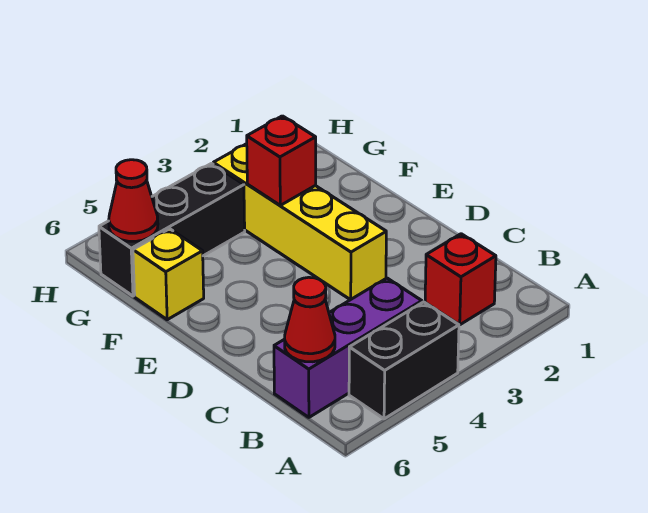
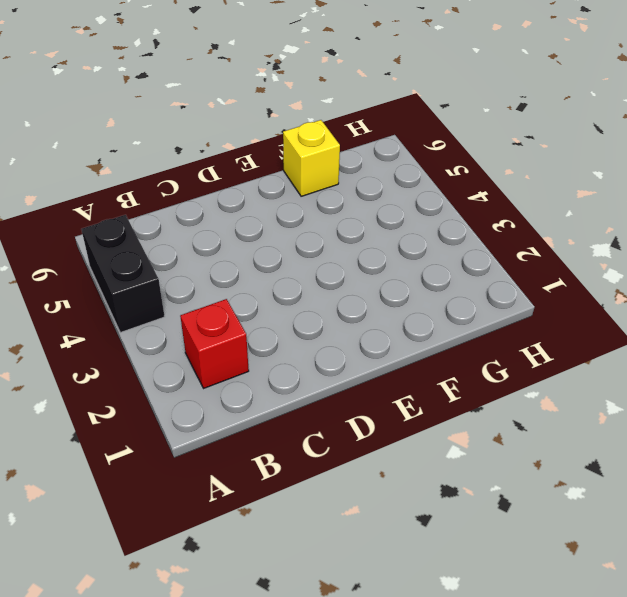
none -> purple 1x3 brick [274,278,422,417]
none -> yellow 1x4 brick [213,144,386,300]

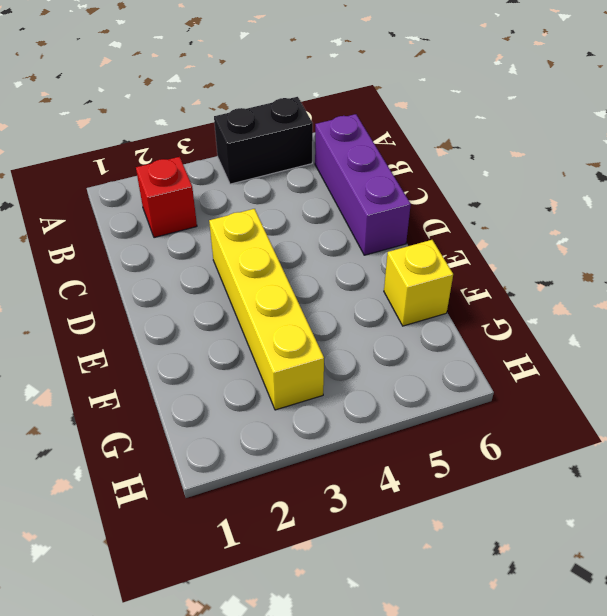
purple 1x3 brick [315,114,411,255] -> purple 1x3 brick turned to [274,278,422,417]
none -> black 1x3 brick [99,164,245,296]
none -> red 1x1 cone [285,277,335,362]

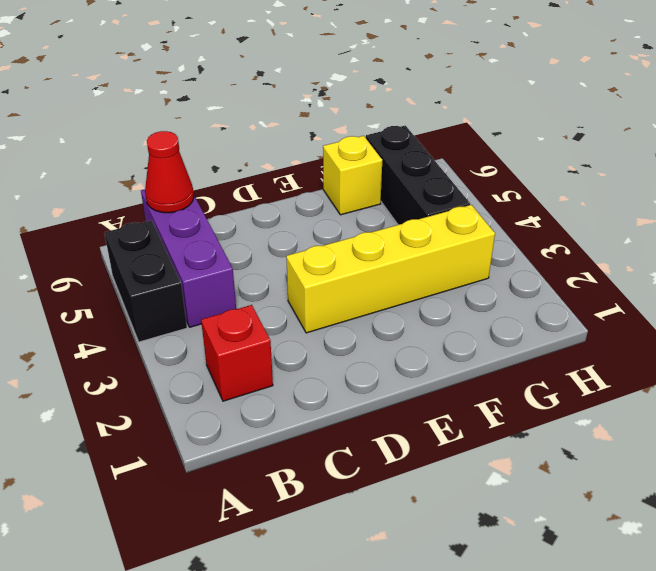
none -> red 1x1 brick [247,116,316,205]
none -> red 1x1 cone [109,160,158,241]

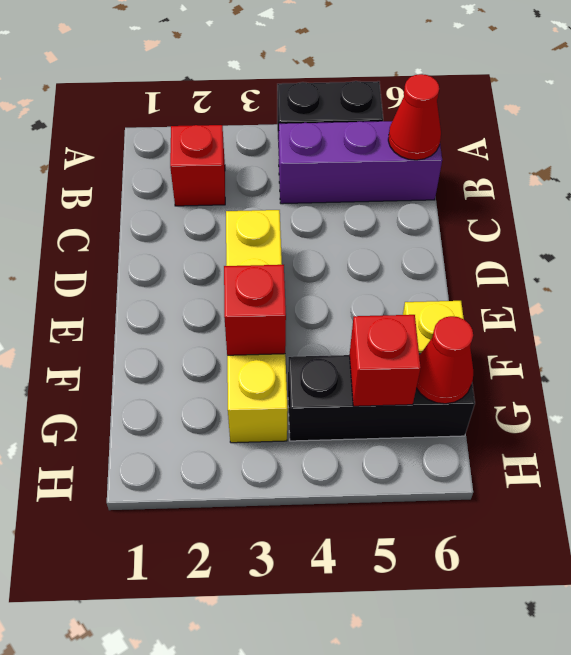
red 1x1 brick [350,315,421,406] -> none

